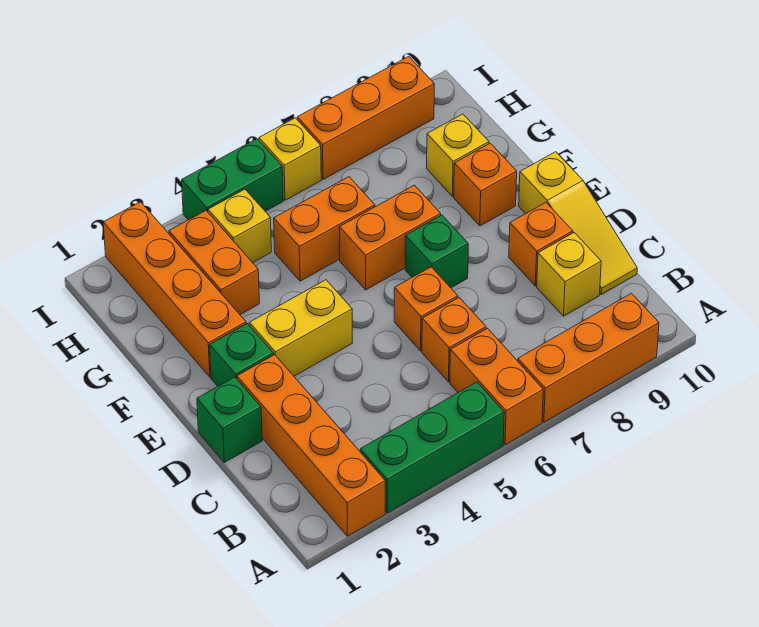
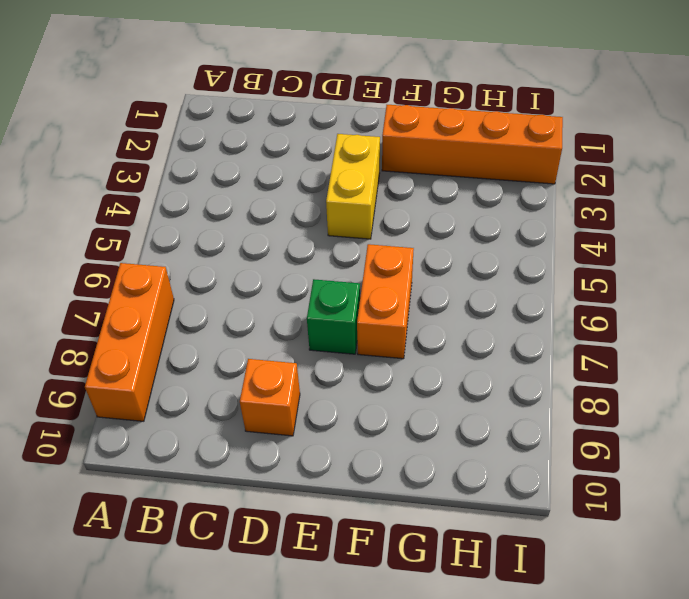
none -> orange 1x4 brick [237,355,385,536]
none -> green 1x3 brick [360,382,504,513]
none -> orange 1x2 brick [450,328,543,445]

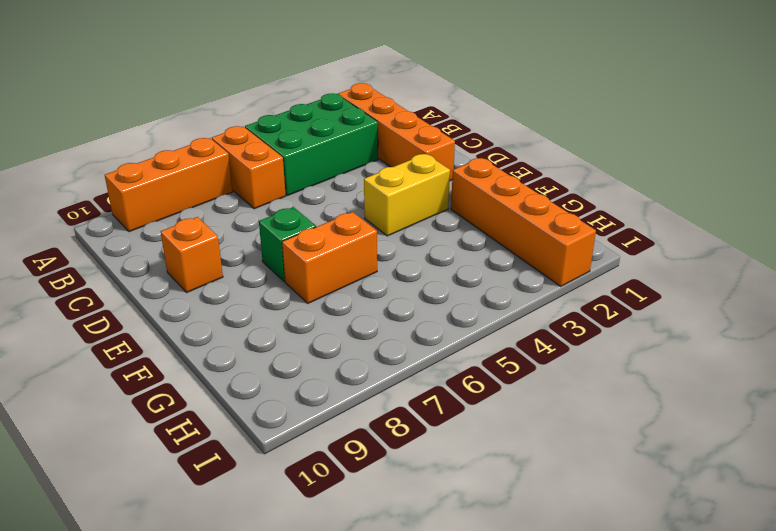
green 2x3 brick [245,93,378,196] -> green 1x3 brick [360,382,504,513]
none -> orange 1x1 brick [422,298,486,382]
none -> yellow 1x1 brick [537,233,601,316]
none -> yellow 1x3 slope [519,152,637,294]

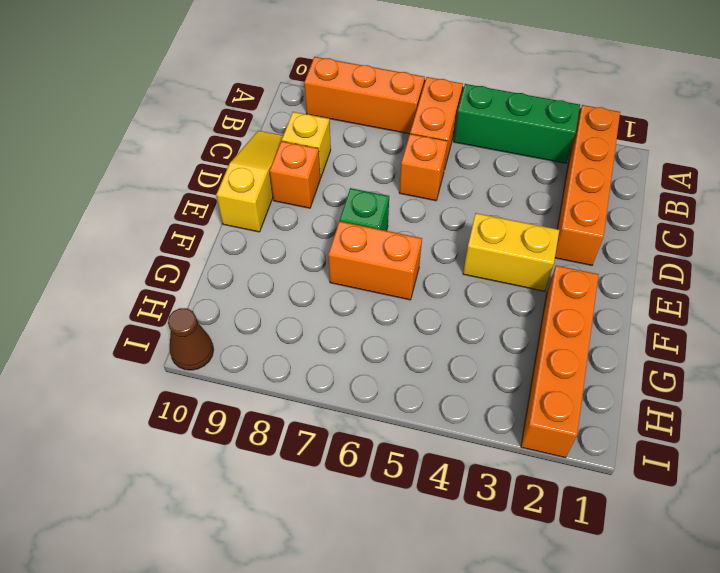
brown 1x1 cone [168,308,213,370] -> none
none -> green 1x1 brick [197,377,262,462]
none -> orange 1x1 brick [394,267,458,351]
none -> green 1x1 brick [210,324,274,386]

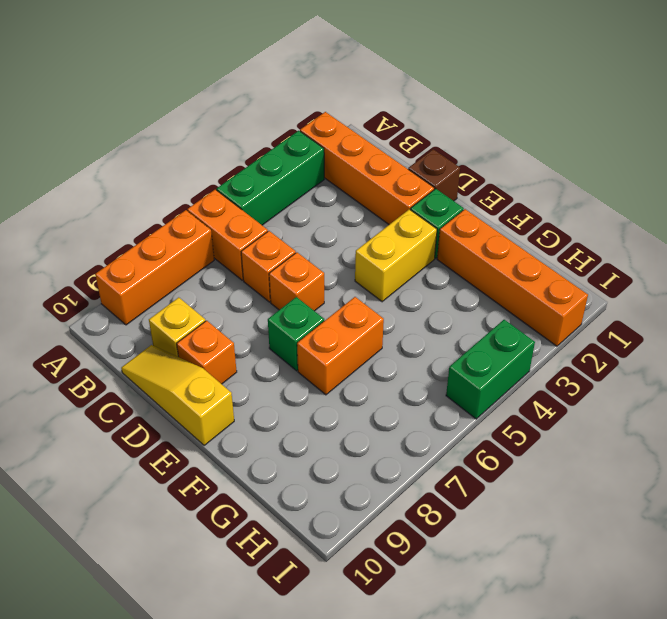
brown 1x1 brick [408,149,460,201] -> green 1x1 brick [197,377,262,462]
none -> orange 1x1 brick [454,143,517,226]
none -> orange 1x2 brick [169,211,259,315]
none -> orange 1x2 brick [274,177,375,281]

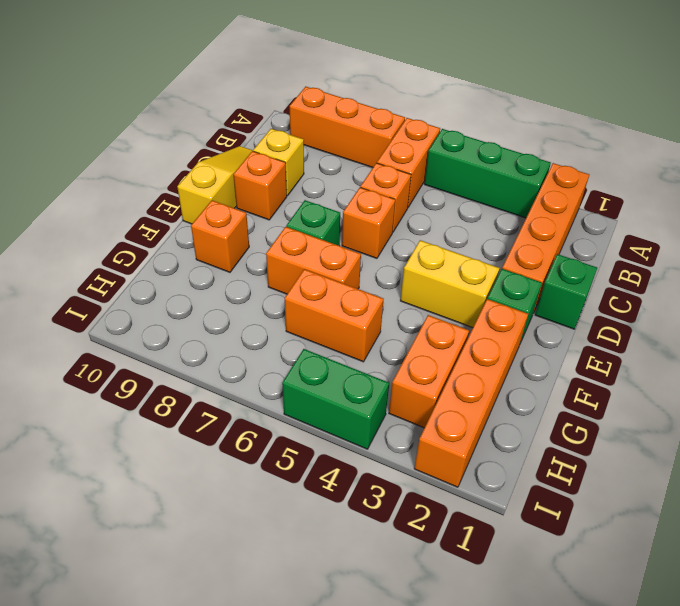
none -> yellow 1x1 brick [427,114,489,196]
none -> yellow 1x1 brick [208,189,271,263]
none -> yellow 1x1 brick [259,118,321,200]

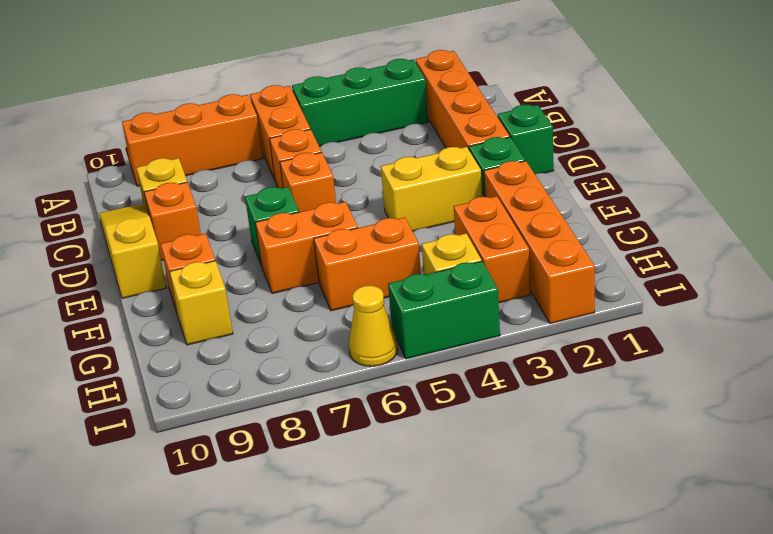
yellow 1x1 cone [349,286,398,366] -> yellow 1x1 brick [259,118,321,200]
none -> orange 1x3 brick [297,56,434,179]

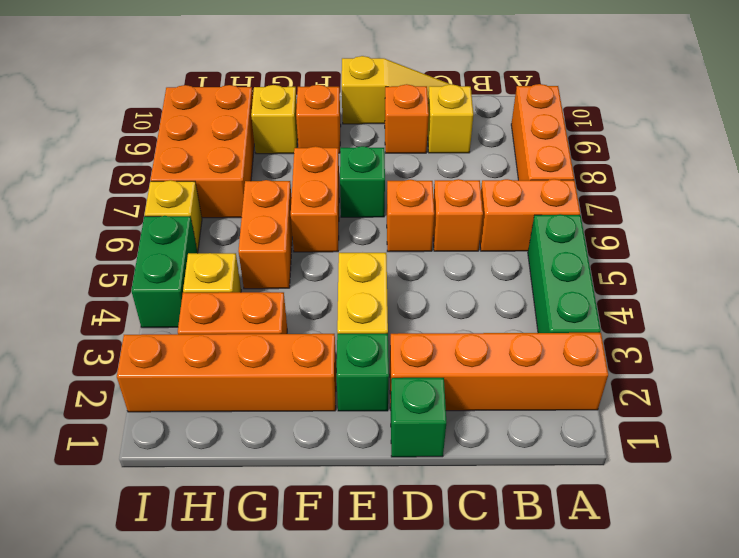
orange 2x3 brick [150,85,254,218] -> orange 1x3 brick [297,56,434,179]

